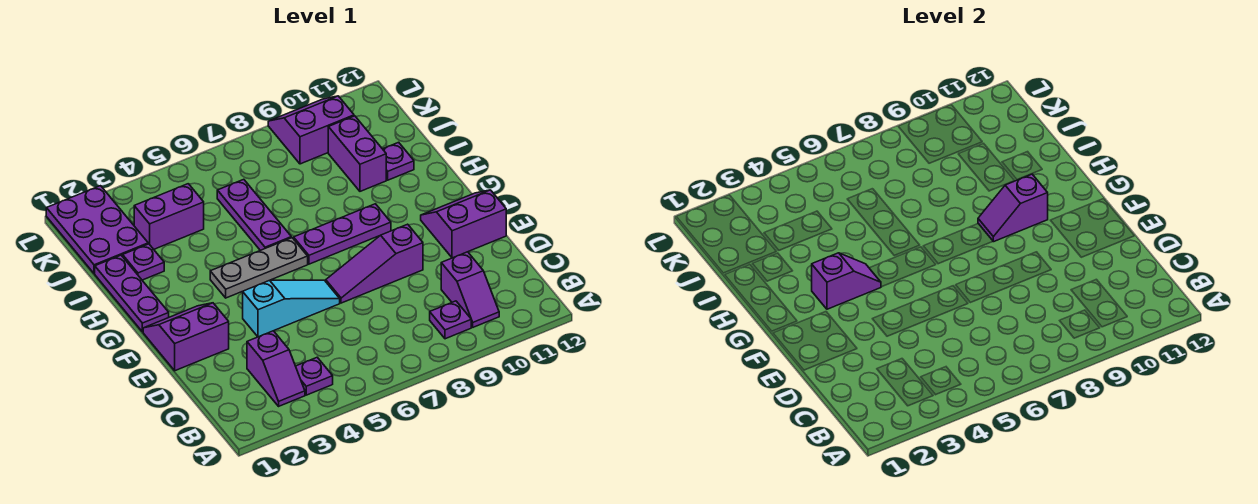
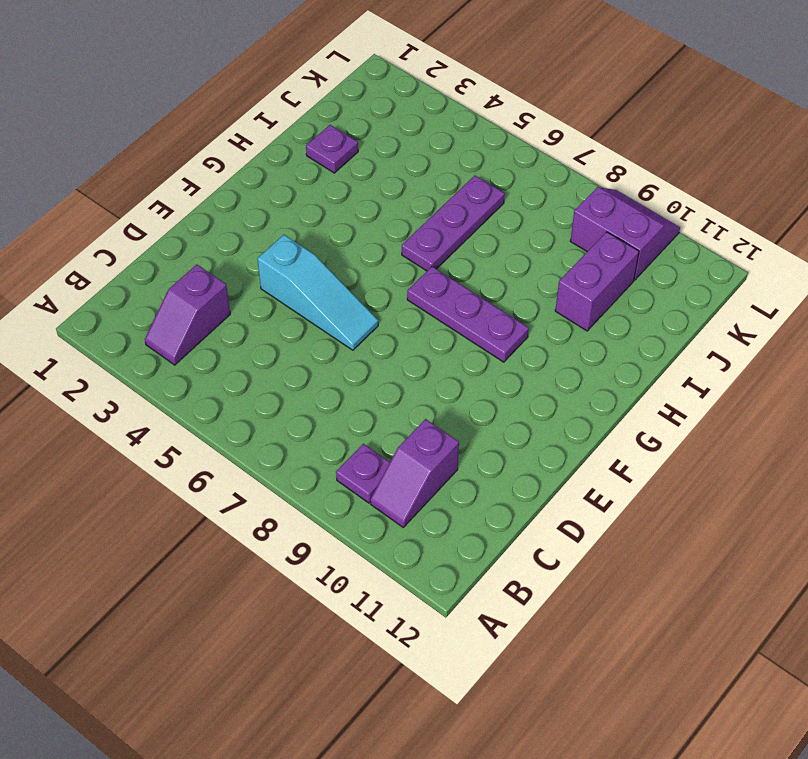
none -> purple 1x1 plate [296,357,333,395]
none -> purple 2x2 slope [143,303,229,371]
none -> purple 1x3 slope [326,224,423,303]

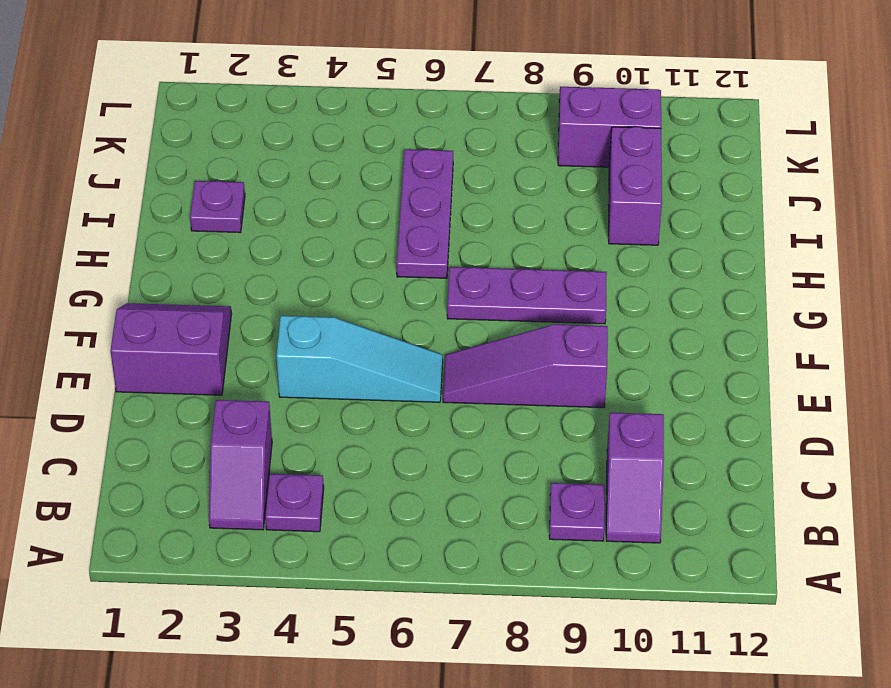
none -> purple 2x2 slope [421,190,506,258]
none -> purple 1x3 plate [95,255,169,332]
none -> grey 1x3 plate [210,238,308,298]

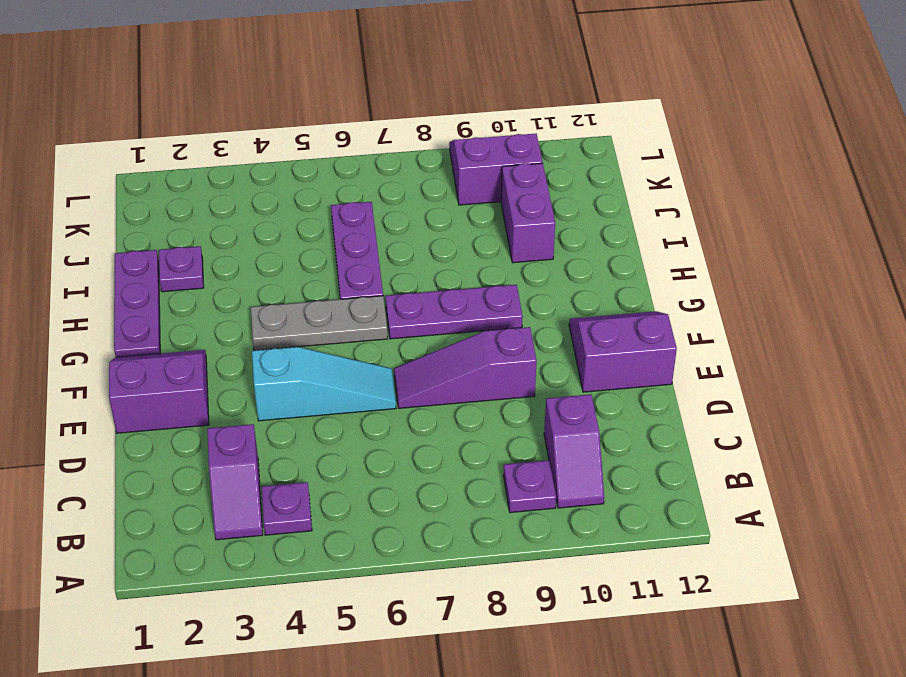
none -> purple 1x1 plate [383,142,414,180]
none -> purple 2x3 plate [46,186,148,274]
none -> purple 1x2 brick [134,184,204,249]

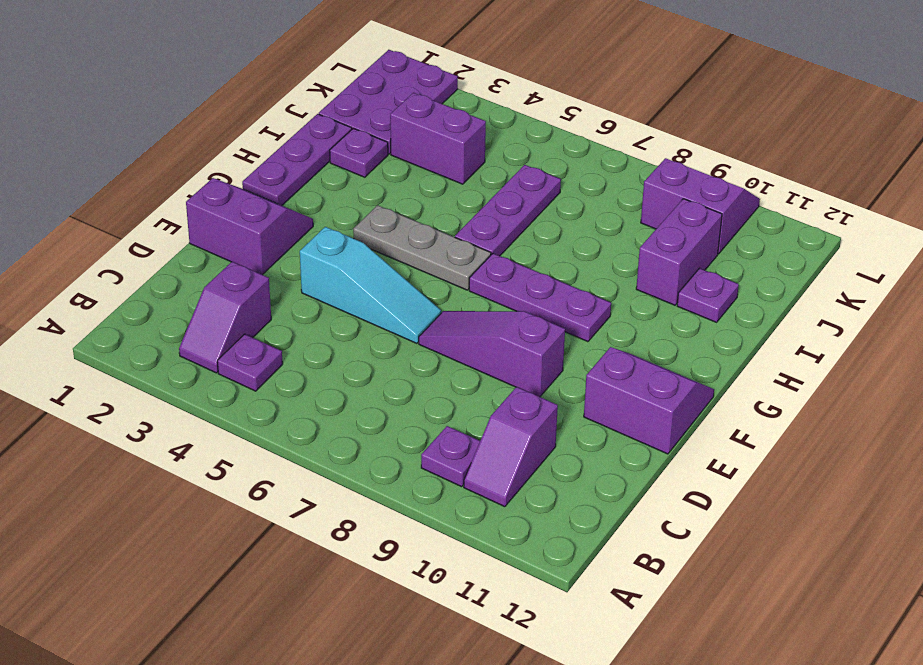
none -> purple 1x2 slope [812,253,881,309]
none -> purple 1x2 slope [978,174,1048,242]

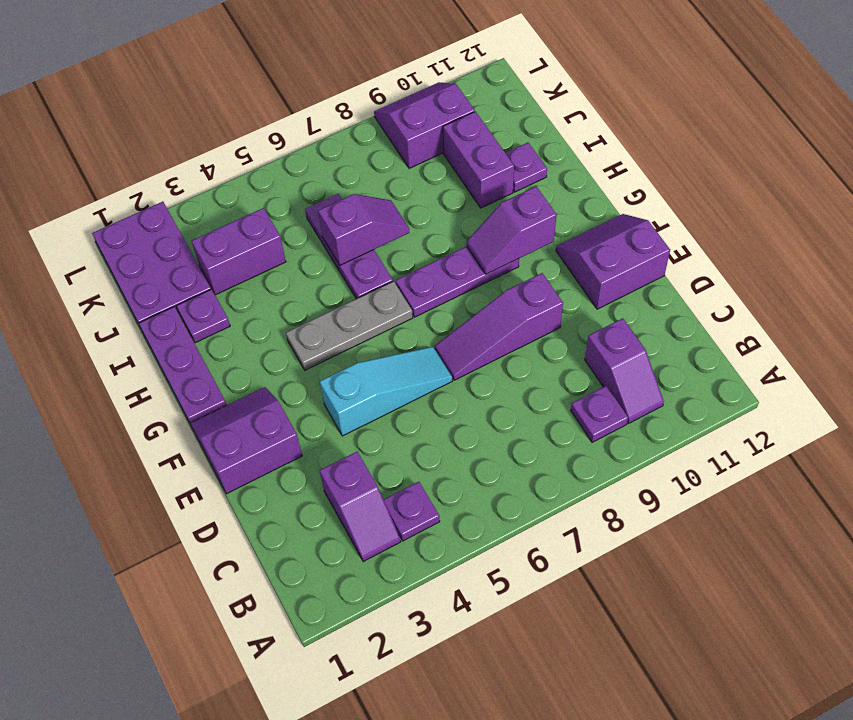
purple 1x2 slope [318,194,409,265] -> purple 1x2 slope moved to [812,253,881,309]

